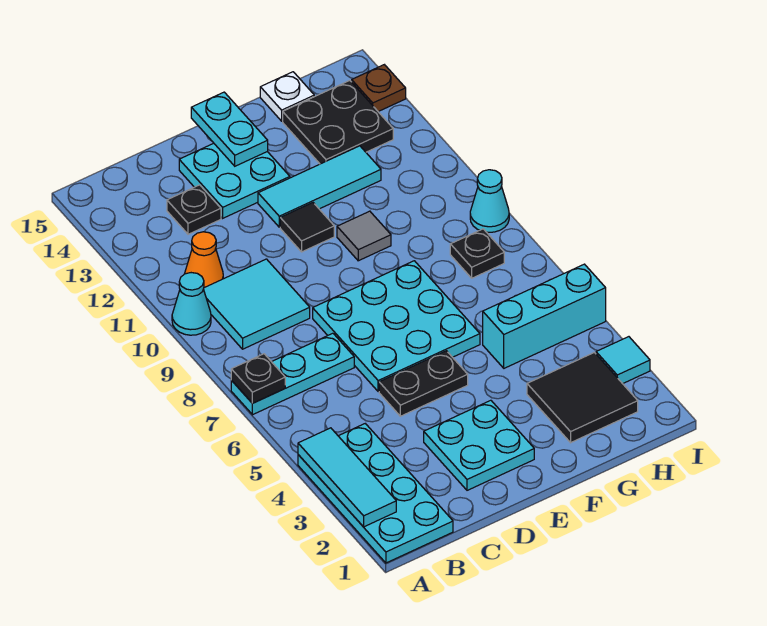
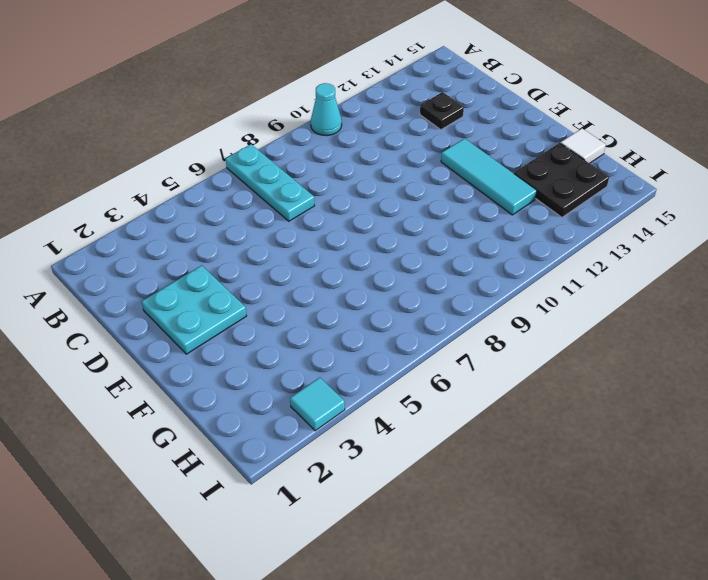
white 1x1 tile [560,129,606,163] -> white 1x1 plate [260,72,314,121]
none -> cyan 2x4 plate [298,424,453,563]
none -> cyan 2x2 tile [204,259,310,349]
none -> orange 1x1 cone [185,232,223,288]

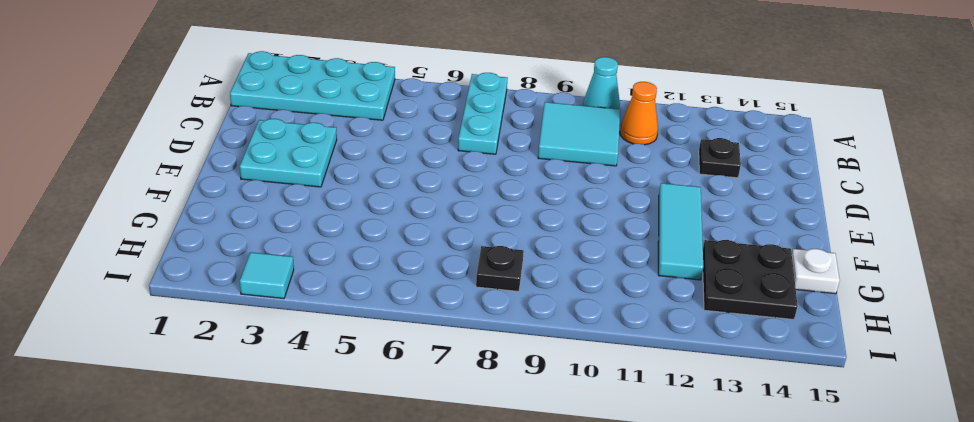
none -> black 1x2 plate [379,351,468,416]
none -> cyan 3x3 plate [313,261,480,392]
none -> cyan 2x2 plate [179,143,290,218]

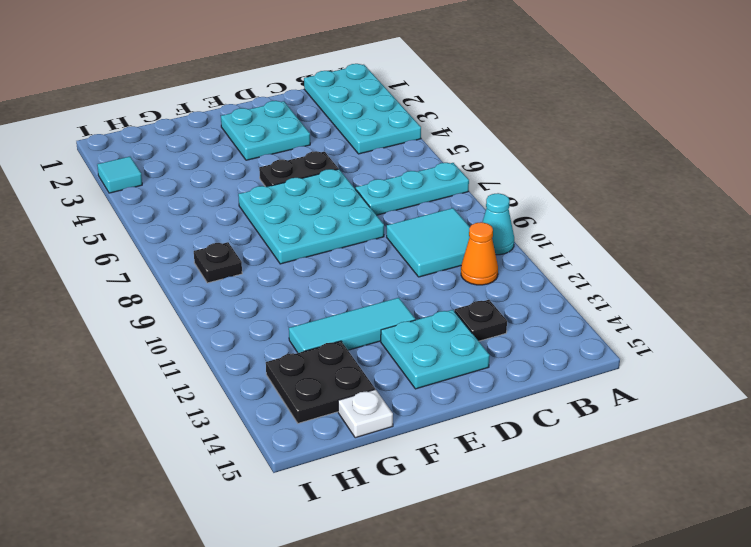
none -> black 1x1 tile [280,203,334,252]
none -> grey 1x1 tile [337,211,391,261]
none -> black 2x2 tile [527,352,638,443]

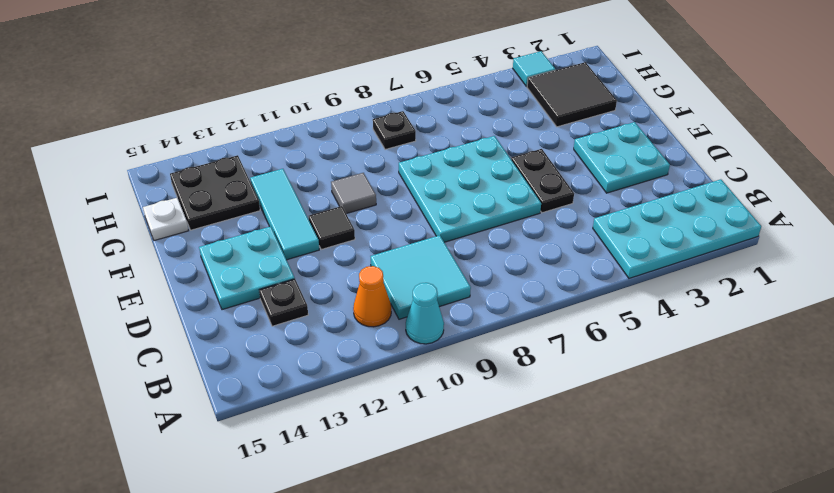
none -> cyan 1x3 plate [231,333,354,415]
none -> cyan 1x3 brick [483,264,606,368]
none -> cyan 1x1 cone [470,170,509,232]

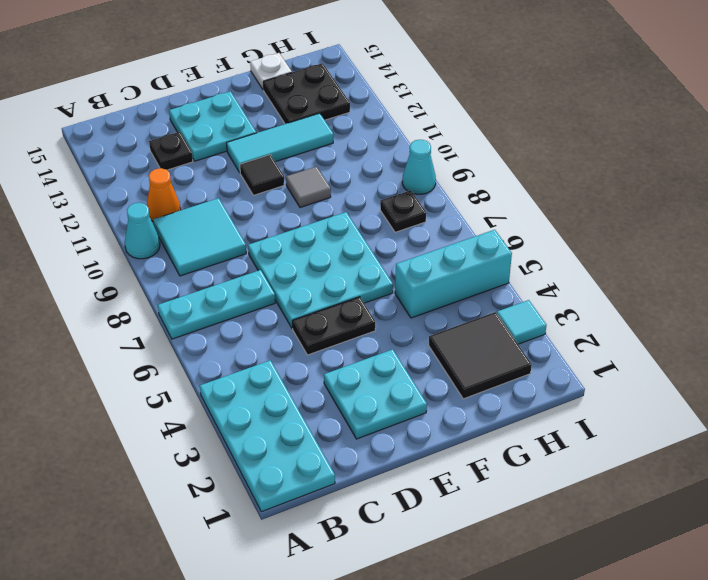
none -> brown 1x1 plate [352,65,406,112]
none -> cyan 1x3 tile [298,428,396,527]
none -> black 1x1 plate [231,354,285,403]

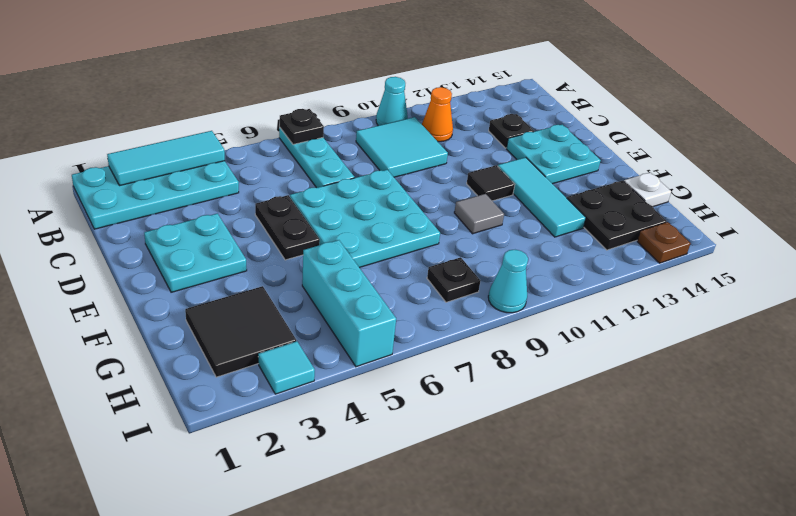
none -> cyan 1x2 plate [191,92,268,166]

